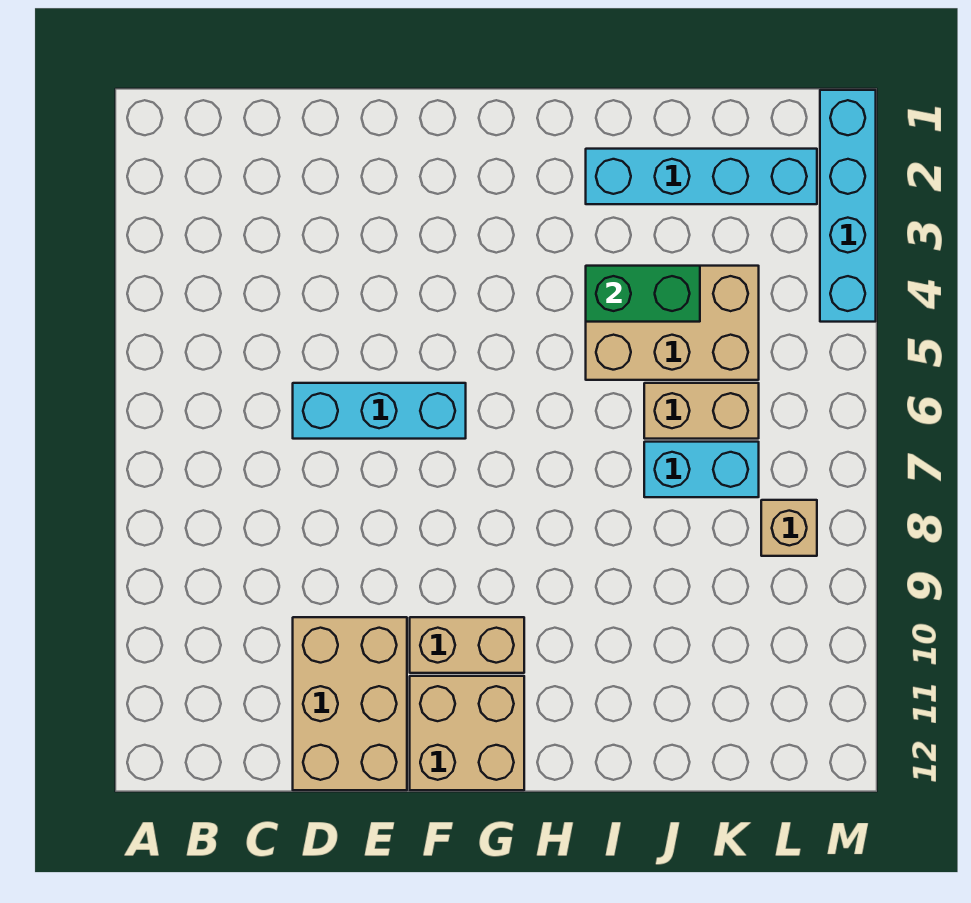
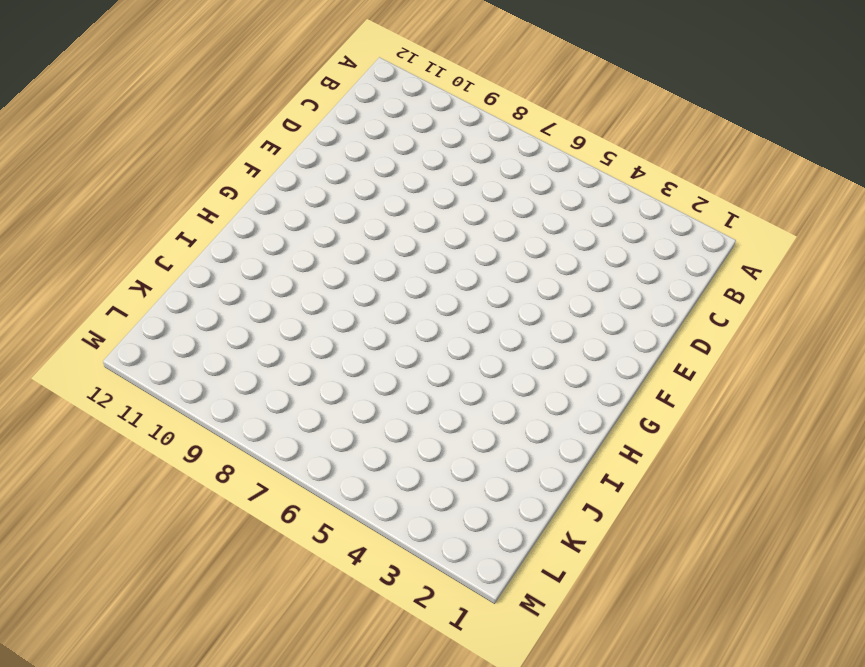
none -> cyan 1x3 brick [293,383,466,439]
none -> tan 2x3 brick [293,617,407,790]

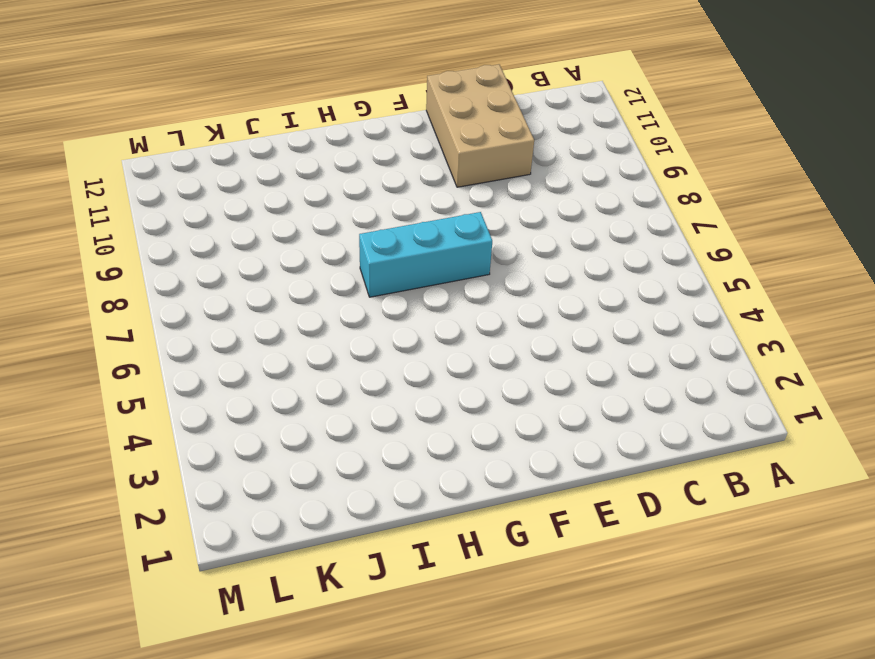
cyan 1x3 brick [359,212,492,297] -> cyan 1x3 brick moved to [293,383,466,439]
none -> tan 1x2 brick [410,617,524,673]
none -> tan 2x2 brick [410,676,524,790]

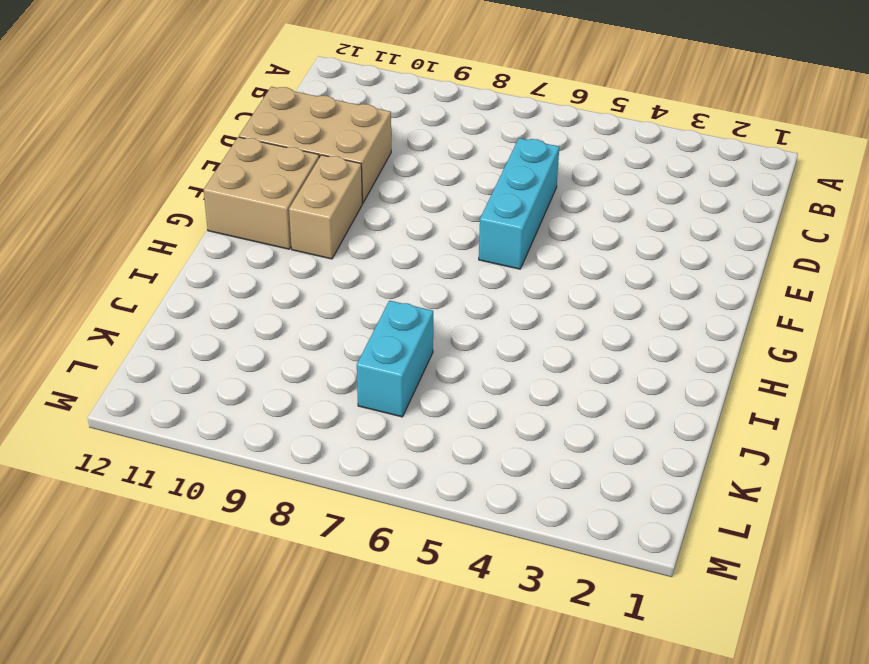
none -> cyan 1x4 brick [586,149,817,204]
none -> tan 2x3 brick [586,266,759,380]

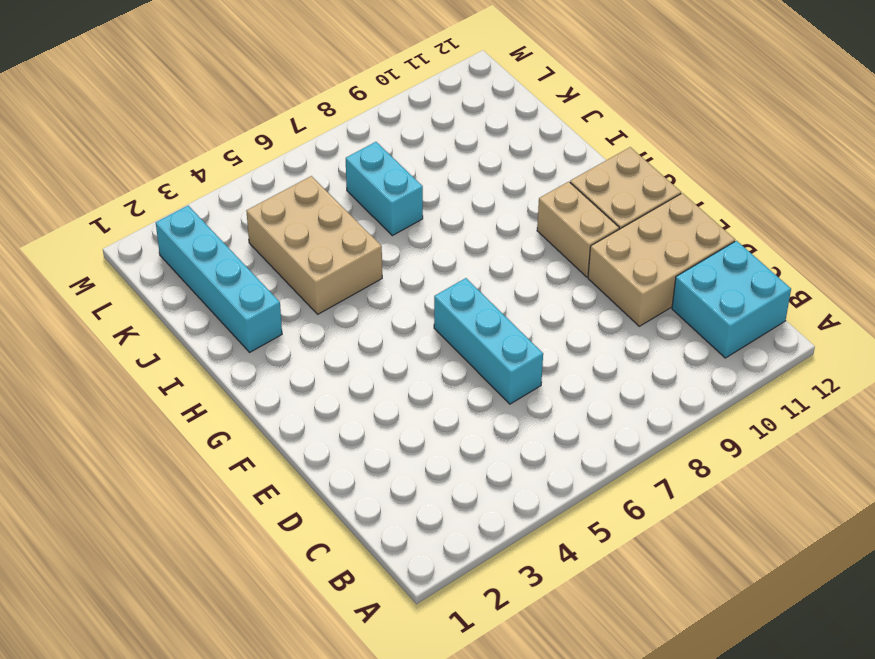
cyan 2x2 brick [672,241,791,358] -> none
none -> tan 1x2 brick [644,383,759,439]
none -> tan 1x1 brick [761,500,817,556]

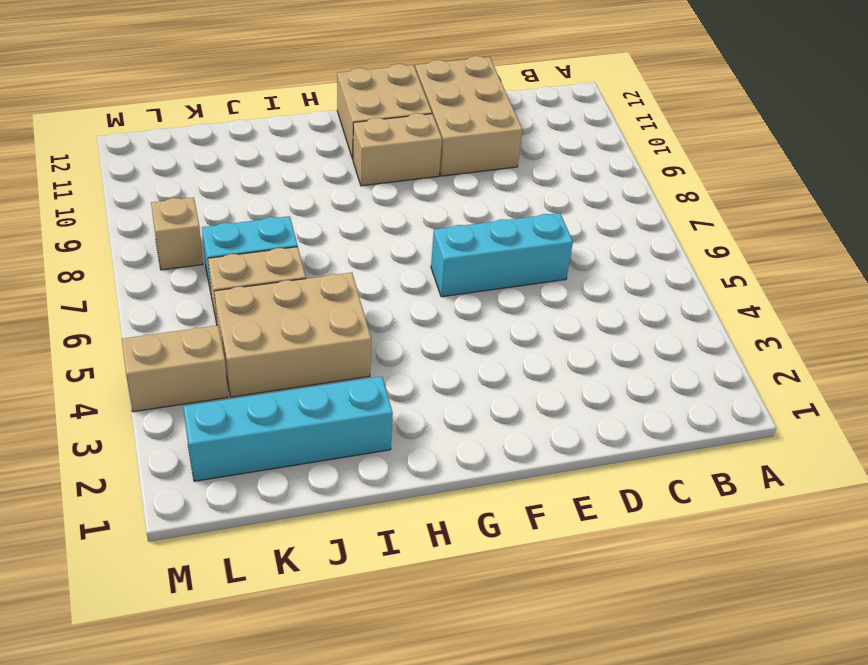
tan 1x2 brick [122,325,228,412] -> cyan 1x4 brick [820,90,876,322]
none -> green 1x2 brick [586,266,700,322]

